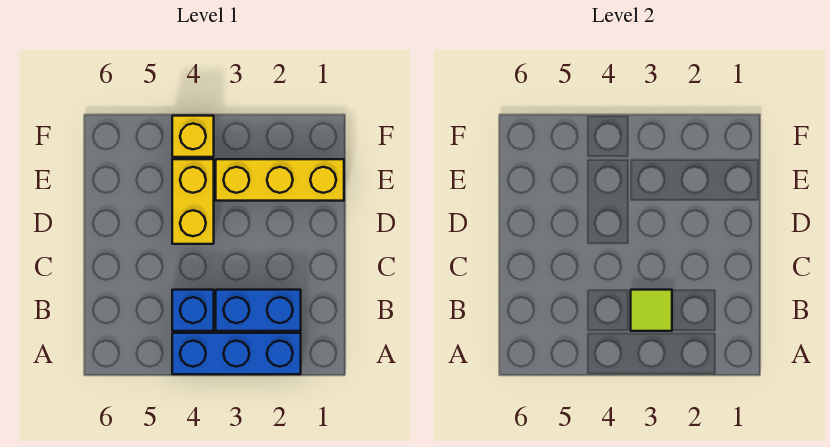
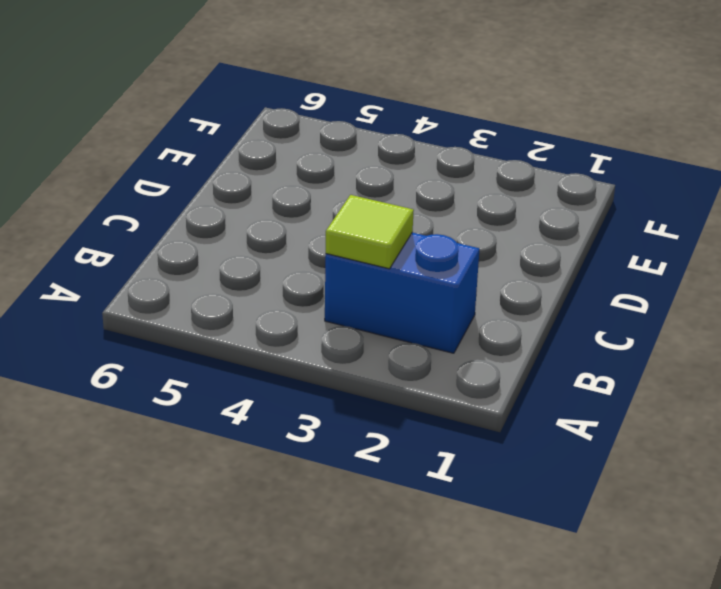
none -> blue 1x3 brick [172,333,301,374]
none -> blue 1x1 brick [172,290,214,331]

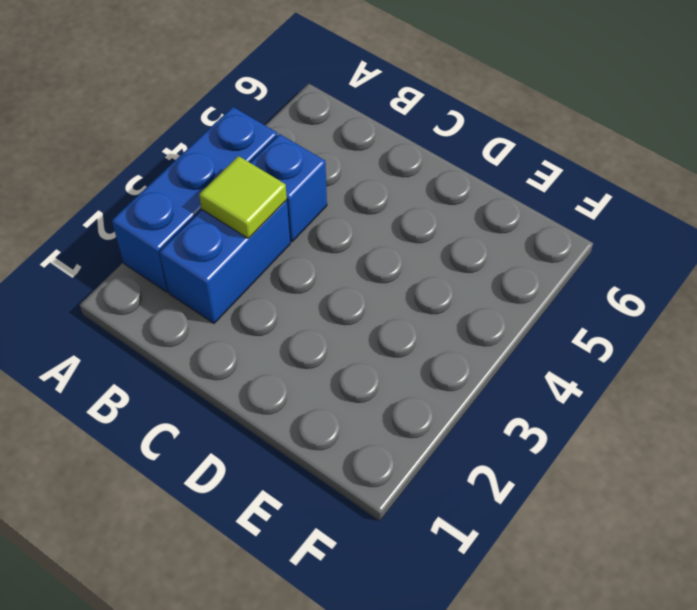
none -> yellow 1x2 brick [172,159,214,244]
none -> yellow 1x3 brick [216,159,344,201]

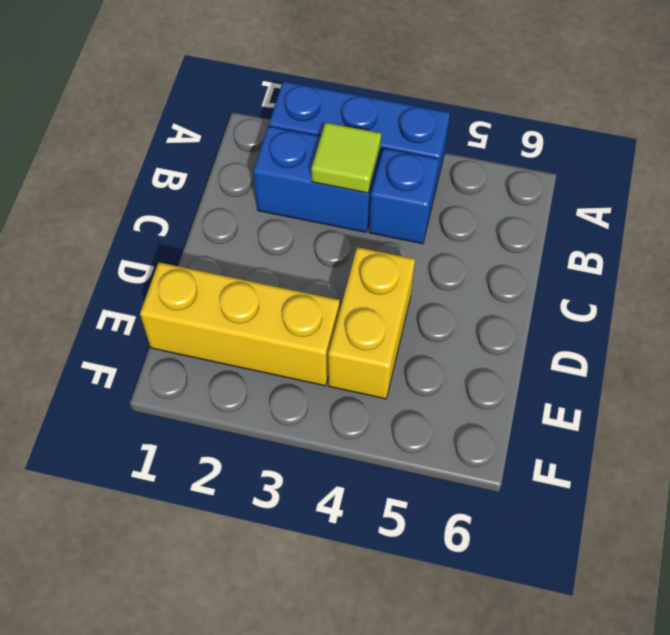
none -> yellow 1x1 brick [172,116,214,157]

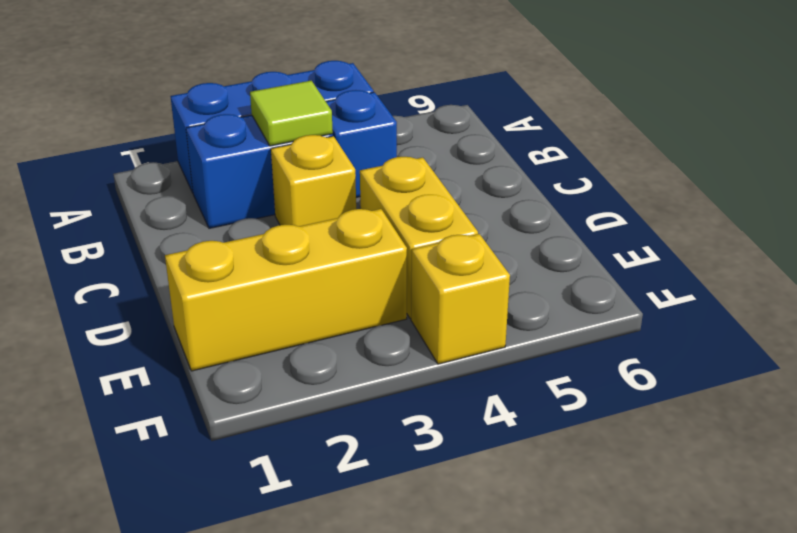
yellow 1x1 brick [271,135,356,226] -> none

